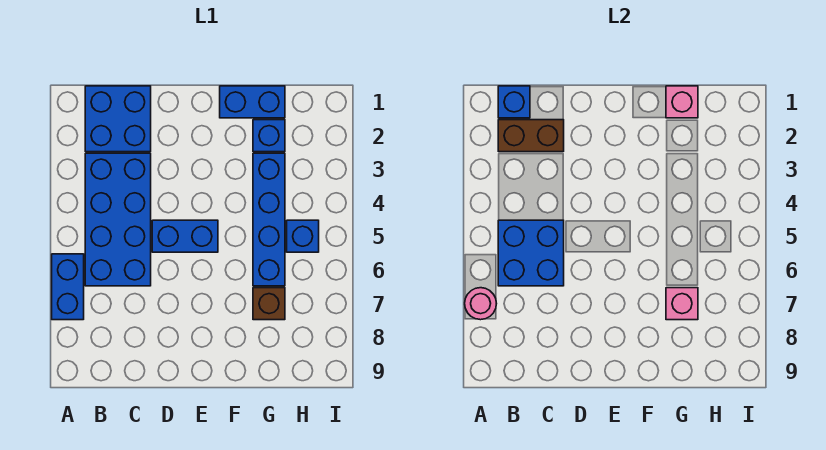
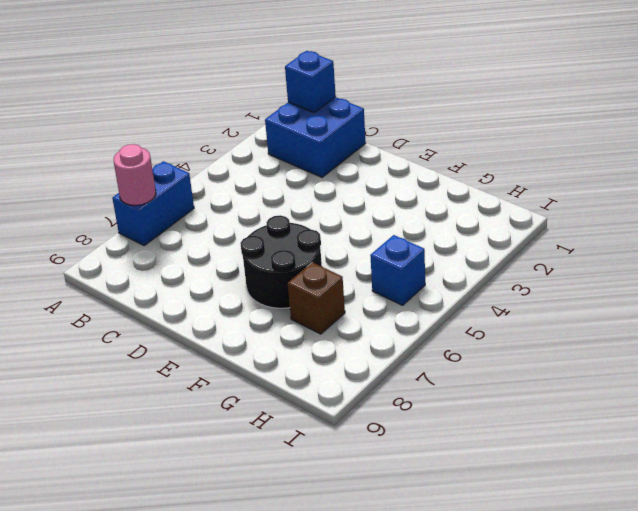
black 2x2 round brick [240,215,322,308] -> none
none -> blue 2x4 brick [85,153,151,286]
none -> blue 1x2 brick [152,220,218,252]
none -> blue 1x2 brick [220,86,285,118]

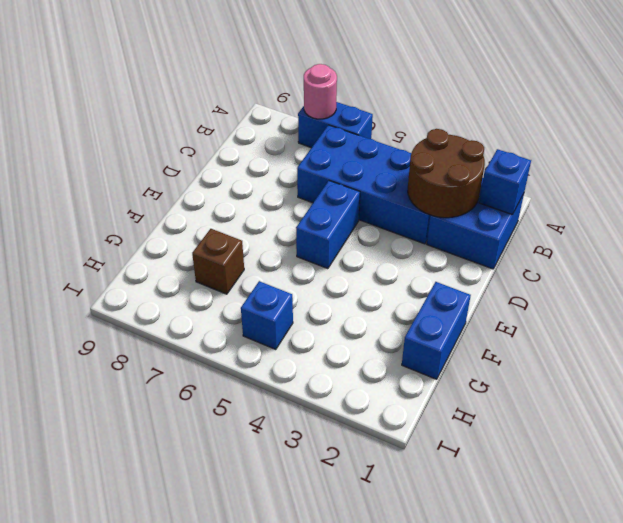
brown 2x2 round brick [408,129,485,218] -> brown 1x2 brick [498,120,564,152]
none -> blue 1x1 brick [253,120,285,152]
none -> blue 1x4 brick [253,153,285,286]
none -> blue 2x2 brick [498,220,564,286]

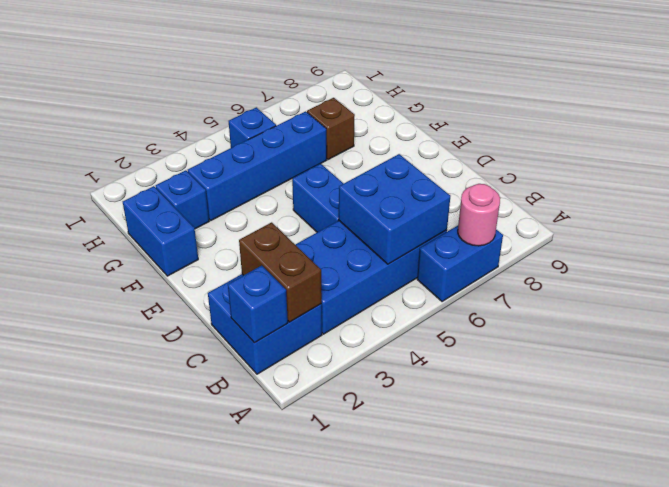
none -> pink 1x1 brick [666,86,698,118]
none -> pink 1x1 brick [666,288,698,320]

